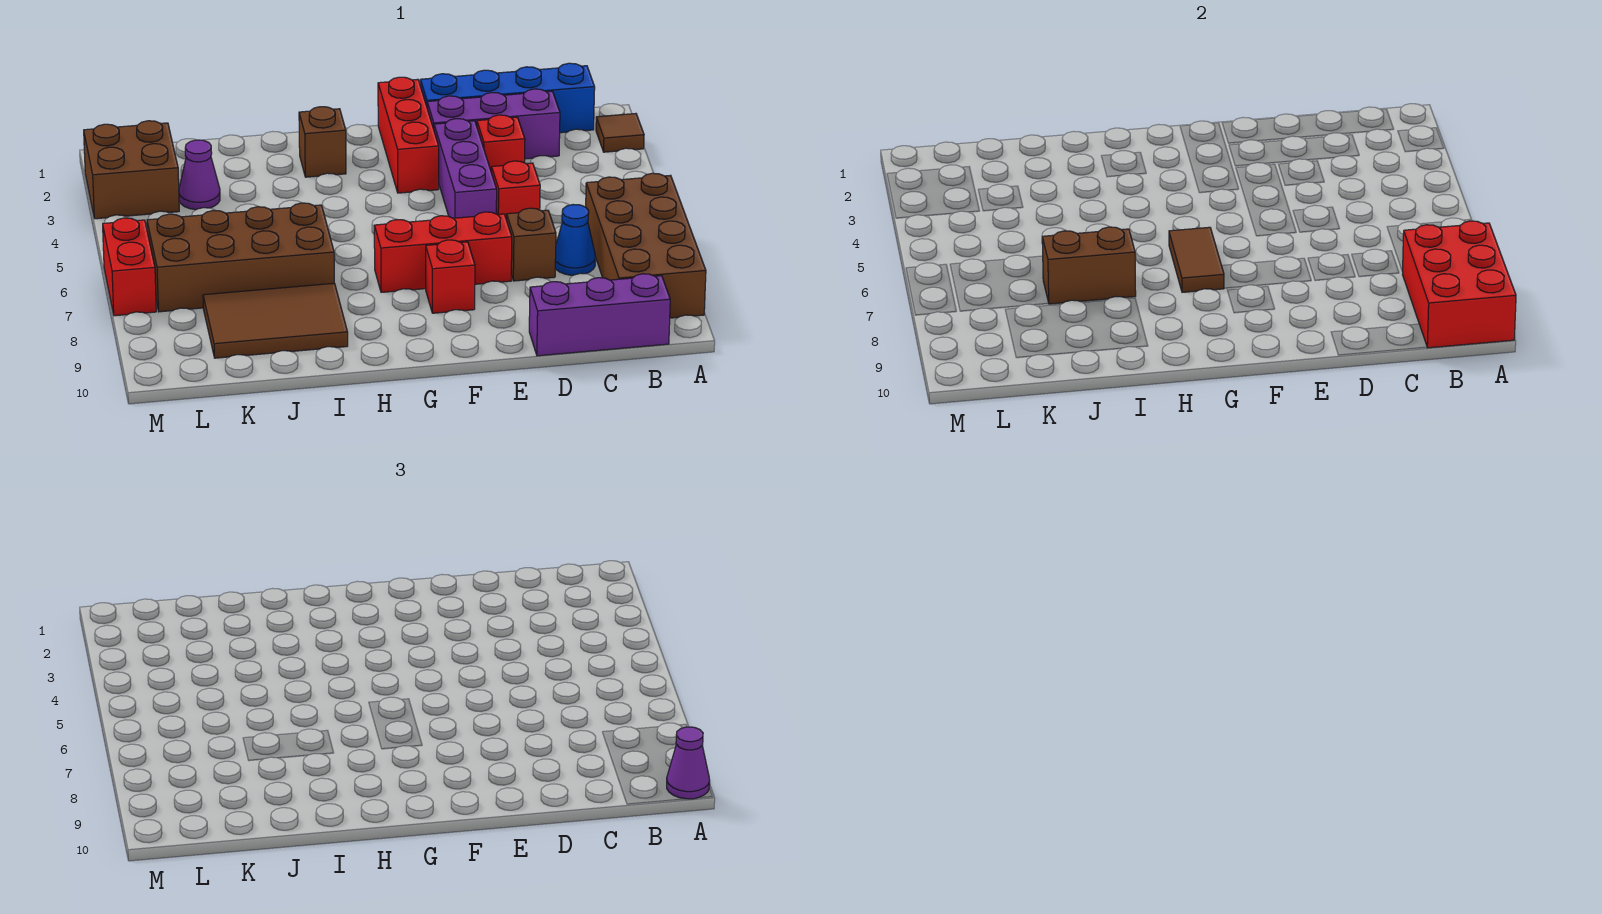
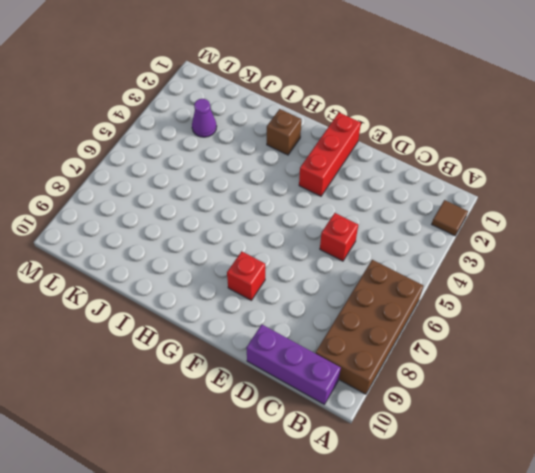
none -> blue 1x4 brick [420,63,595,133]
none -> purple 1x3 brick [427,89,560,159]
none -> blue 1x1 cone [555,205,595,275]

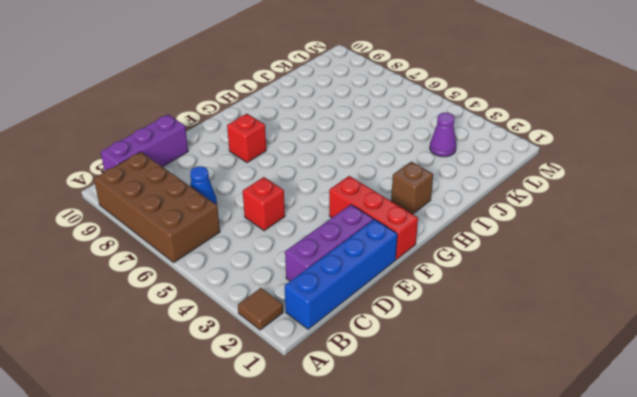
none -> red 1x1 brick [477,115,525,172]
none -> brown 1x1 brick [507,208,556,281]
none -> purple 1x3 brick [434,119,497,218]

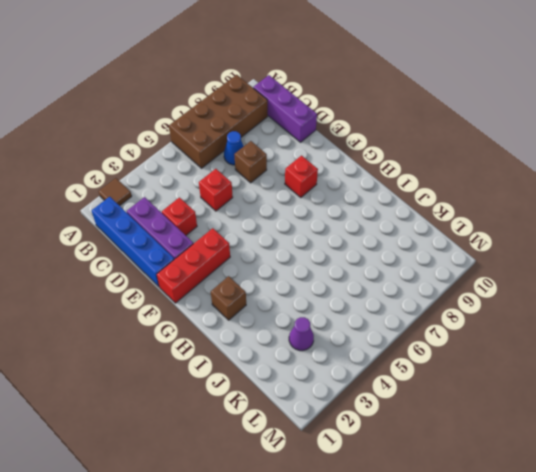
none -> purple 1x3 brick [434,119,497,218]
none -> red 1x3 brick [374,212,512,292]
none -> brown 2x4 brick [147,203,334,312]

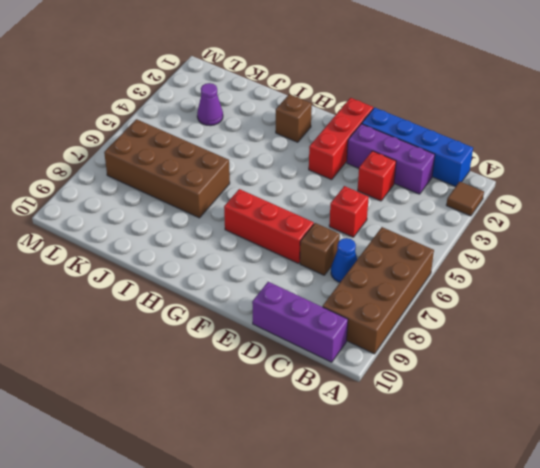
none -> purple 1x3 brick [434,119,497,218]
none -> red 1x1 brick [426,240,475,313]
none -> brown 2x3 tile [203,283,348,358]

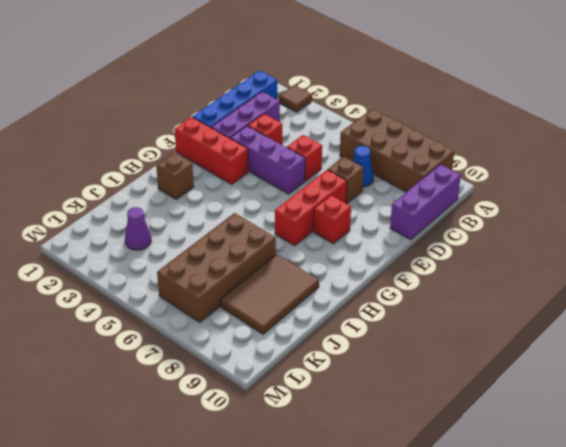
none -> brown 2x2 brick [84,121,179,219]
none -> red 1x2 brick [103,218,156,316]
none -> red 2x3 brick [1403,221,1516,348]

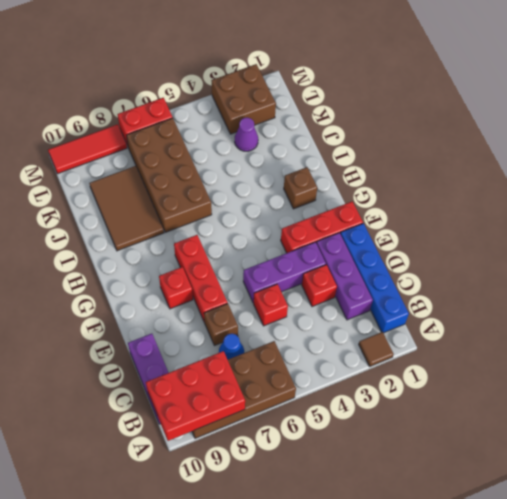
red 1x3 tile [48,124,127,174] -> none
none -> brown 1x2 tile [1169,227,1224,292]
none -> brown 1x2 brick [1042,227,1136,304]
none -> purple 1x1 cone [667,727,710,799]

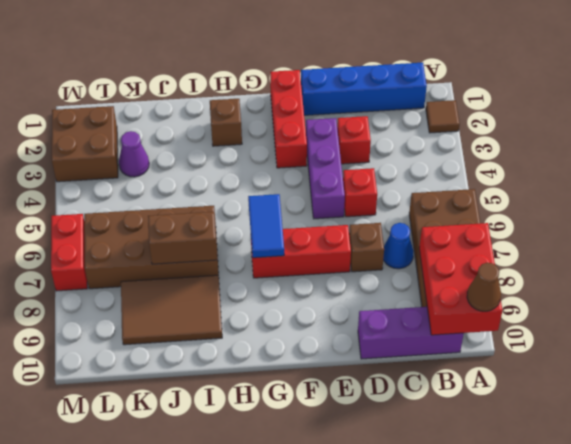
brown 1x1 cone [467,263,501,311] -> purple 1x1 cone [667,727,710,799]
blue 1x2 tile [248,194,284,258] -> brown 1x2 tile [1169,227,1224,292]
none -> purple 1x3 brick [427,89,560,159]
none -> red 1x1 brick [426,240,475,313]

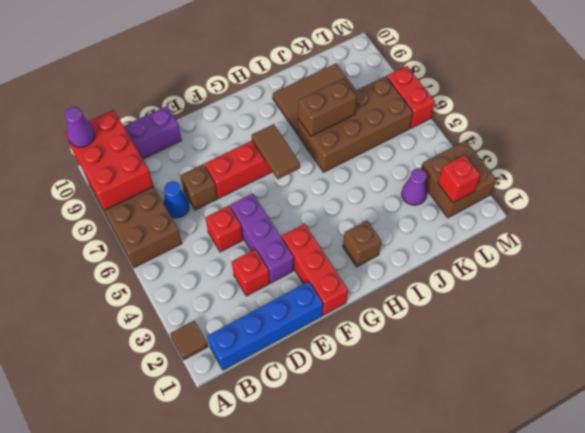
red 1x1 brick [438,155,480,202] -> red 1x1 brick moved to [426,240,475,313]
none -> purple 1x3 brick [427,89,560,159]

